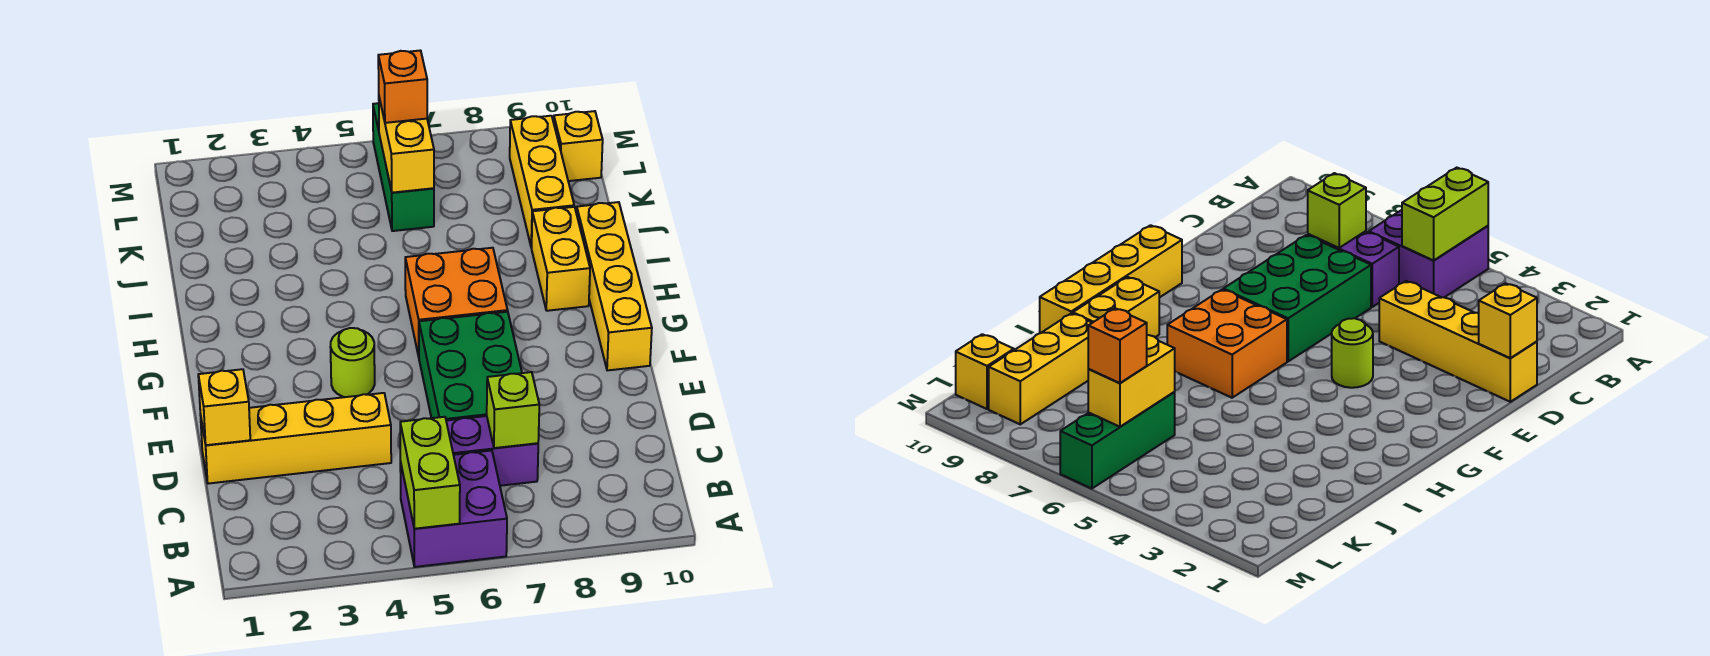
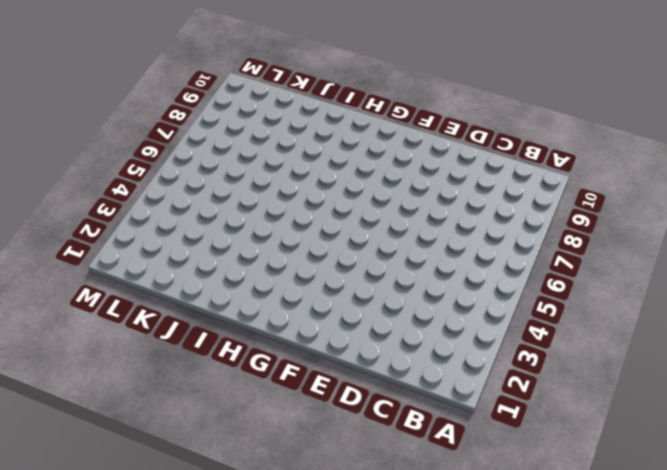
none -> purple 2x2 brick [400,451,507,567]
none -> purple 1x2 brick [446,416,538,486]
none -> yellow 1x4 brick [200,393,391,484]

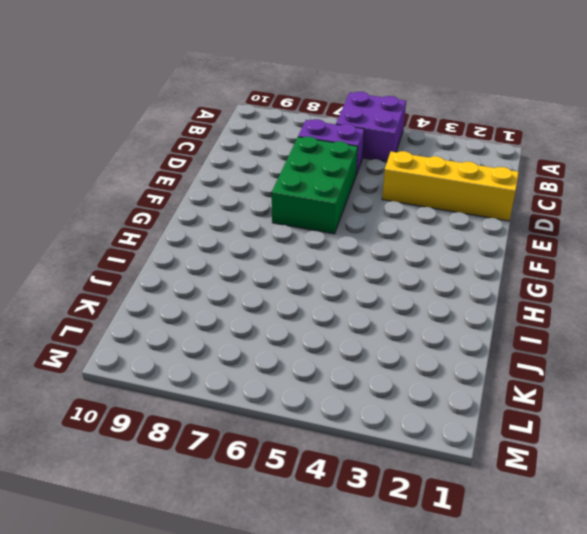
none -> lime 1x1 round brick [331,328,375,397]
none -> yellow 1x4 brick [577,202,652,370]
none -> orange 2x2 brick [405,248,508,357]

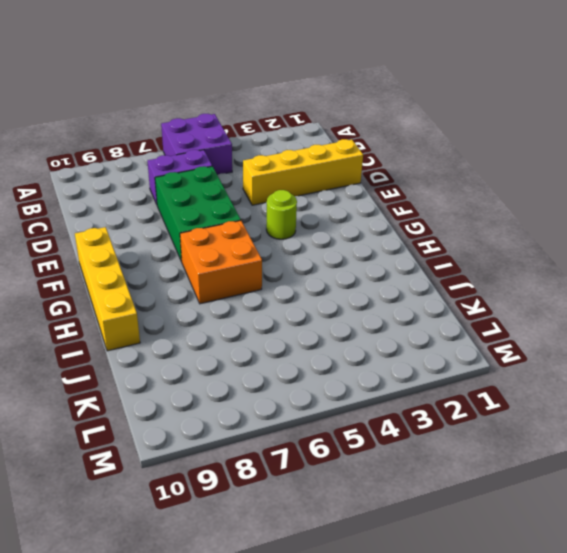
none -> yellow 1x2 brick [532,207,590,311]
none -> yellow 1x3 brick [510,116,574,248]
none -> green 1x3 brick [373,103,434,231]

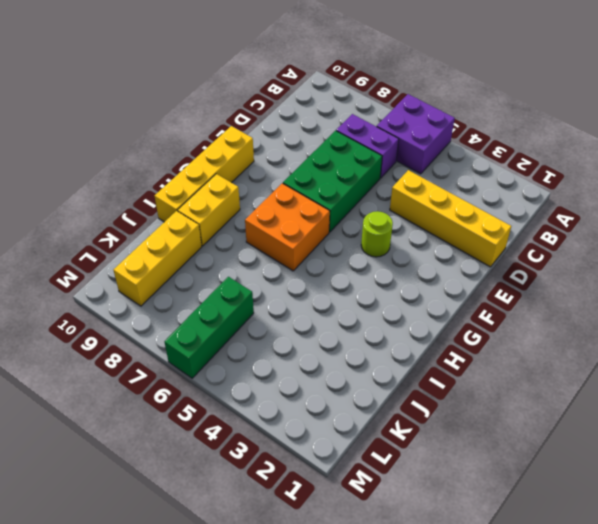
none -> yellow 1x1 brick [554,111,603,181]
none -> lime 1x2 brick [400,417,460,529]
none -> lime 1x1 brick [487,372,539,448]

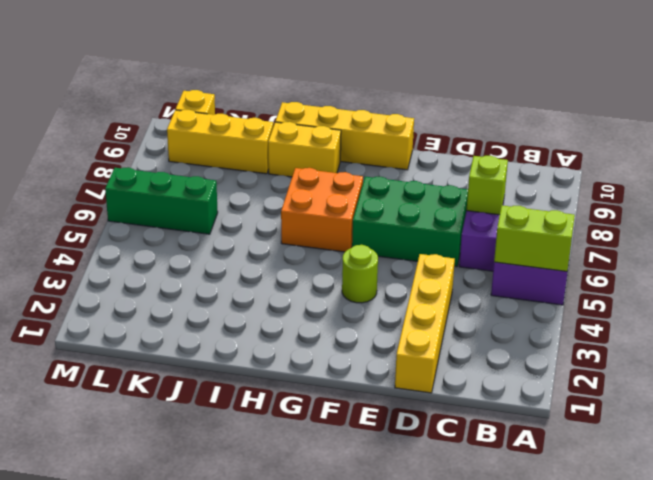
none -> yellow 1x1 brick [198,369,250,445]
none -> yellow 1x2 brick [379,98,434,193]
none -> orange 1x1 brick [378,51,427,123]

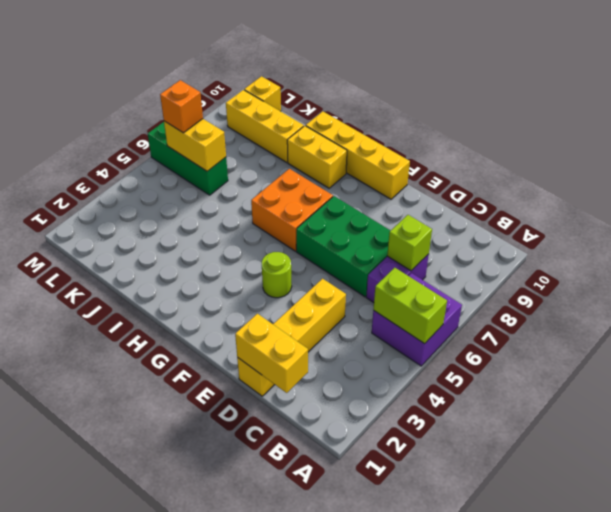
yellow 1x2 brick [235,314,308,393] -> yellow 1x1 brick [198,369,250,445]

